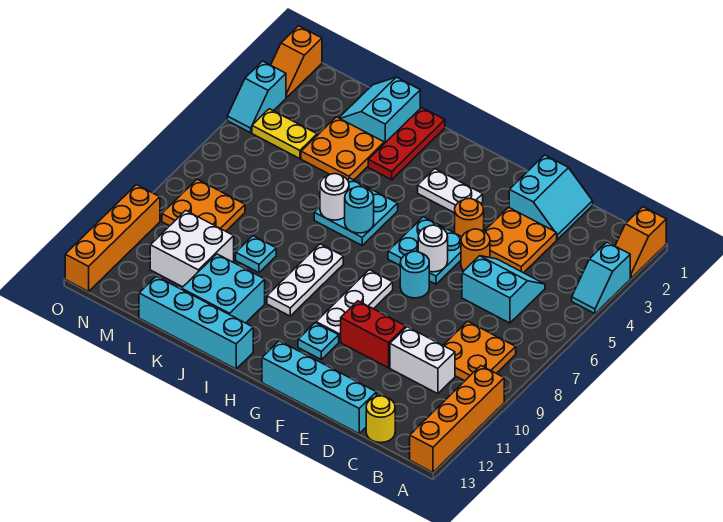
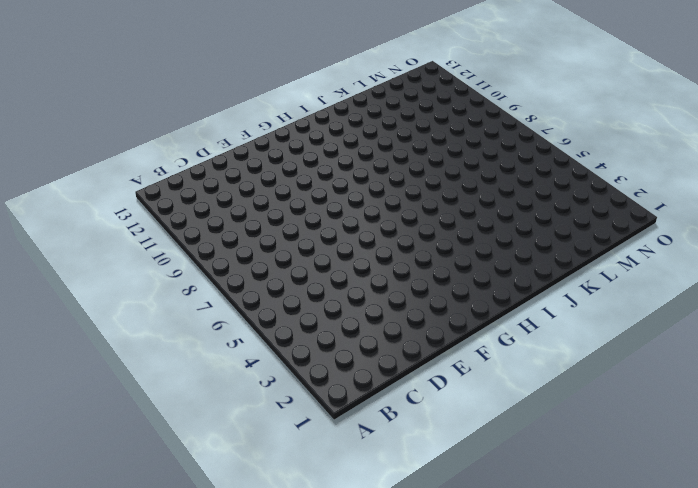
none -> orange 1x2 slope [615,207,666,278]
none -> cyan 1x2 slope [572,242,630,314]
none -> orange 1x4 brick [410,366,504,472]
none -> orange 2x2 plate [443,321,516,381]

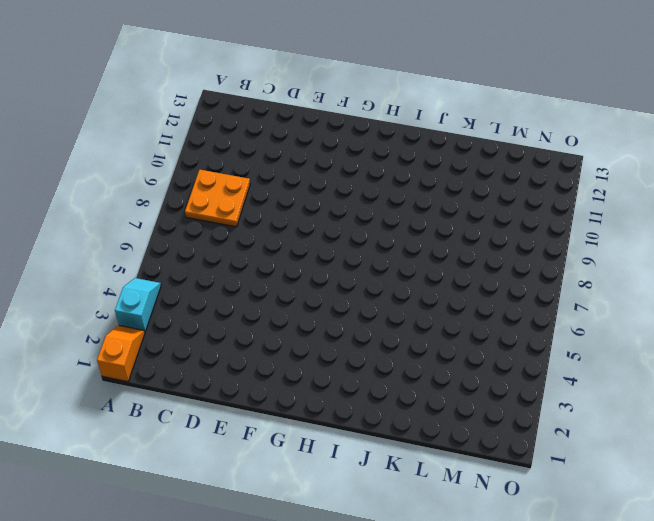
none -> orange 1x4 brick [410,366,504,472]
none -> cyan 2x2 slope [462,256,545,323]
none -> white 1x2 brick [390,327,455,394]
none -> yellow 1x1 round brick [366,396,395,443]

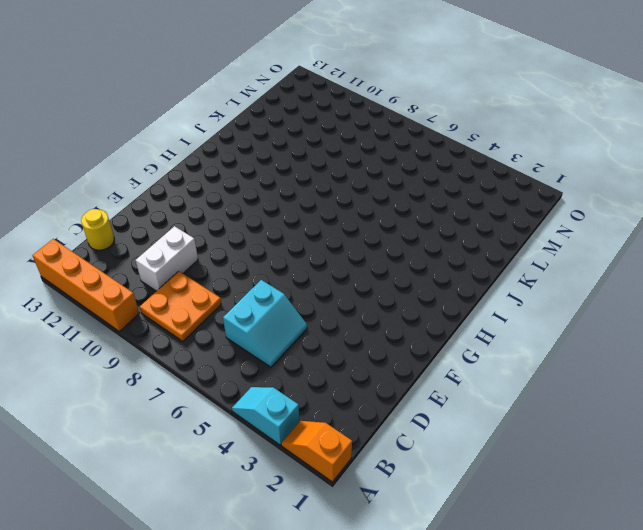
none -> cyan 2x2 slope [509,155,593,239]
none -> orange 2x2 plate [484,207,557,273]
none -> cyan 1x4 brick [262,341,376,433]
none -> orange 1x1 round brick [461,229,490,271]

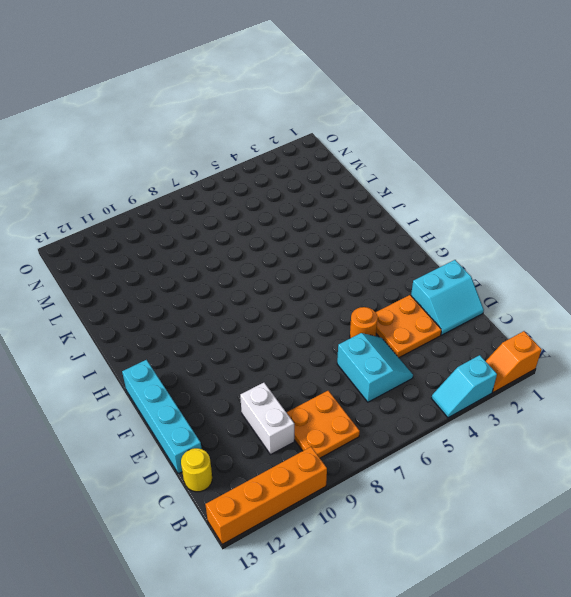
none -> red 1x2 brick [341,301,406,368]
none -> orange 1x1 round brick [455,198,484,237]
none -> cyan 2x2 plate [388,217,462,284]
none -> cyan 1x1 round brick [400,251,429,298]

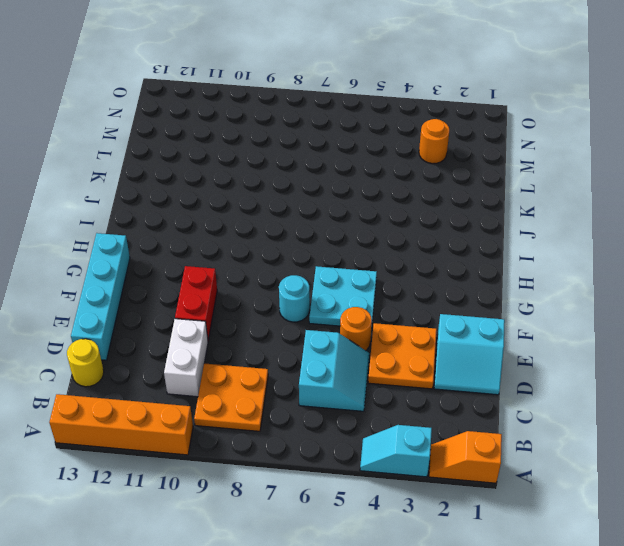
orange 1x1 round brick [419,119,449,164] -> orange 1x1 round brick moved to [455,198,484,237]
none -> white 1x2 plate [418,169,483,213]
none -> white 1x3 plate [316,270,393,342]
none -> cyan 1x1 plate [298,323,339,359]
none -> cyan 2x2 plate [314,178,398,245]

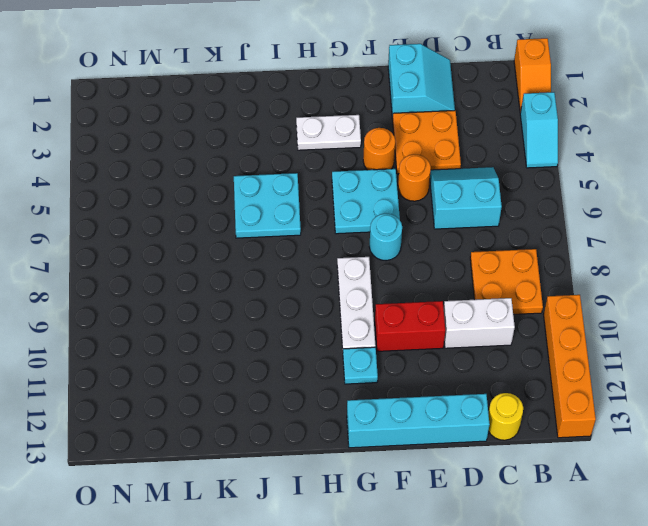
none -> white 1x3 plate [267,244,343,316]
none -> cyan 1x4 brick [139,276,253,369]
none -> red 1x3 plate [368,108,445,180]
none -> cyan 2x2 brick [182,254,265,323]

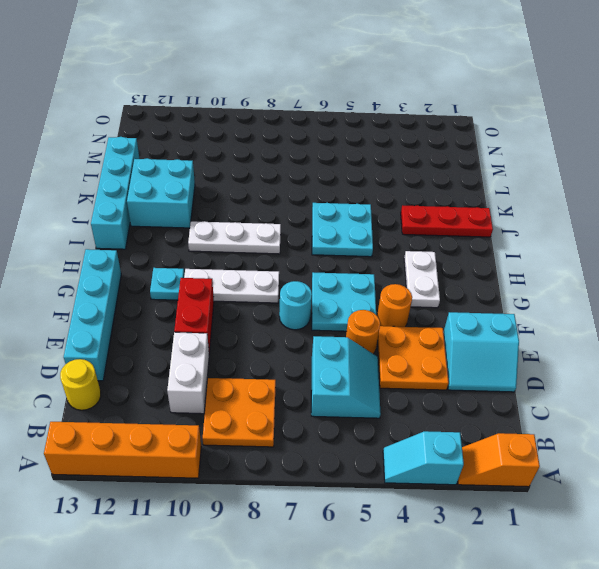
none -> cyan 2x2 slope [339,77,420,144]
none -> orange 2x2 plate [301,117,384,180]
none -> cyan 1x1 plate [236,236,276,273]
none -> white 2x2 brick [150,210,234,287]

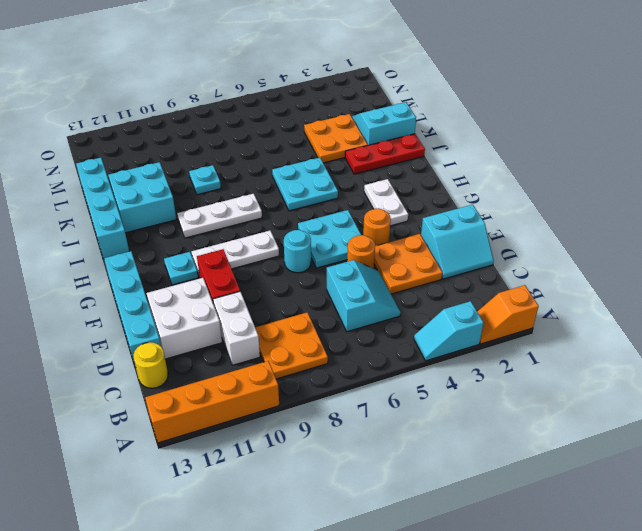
white 2x2 brick [147,278,222,359] -> white 2x2 brick moved to [150,210,234,287]
none -> yellow 1x2 plate [252,109,317,159]
none -> orange 2x2 plate [162,179,245,231]
none -> orange 1x2 slope [271,26,322,97]
none -> cyan 1x2 slope [227,61,286,133]

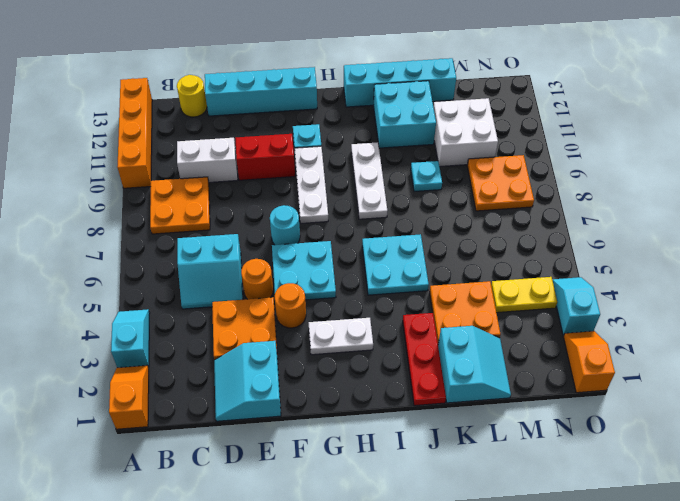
none -> orange 1x4 brick [65,185,160,292]
none -> white 1x1 round brick [418,225,448,272]
none -> cyan 1x1 round brick [345,187,374,233]
none -> white 1x1 round brick [320,174,349,220]

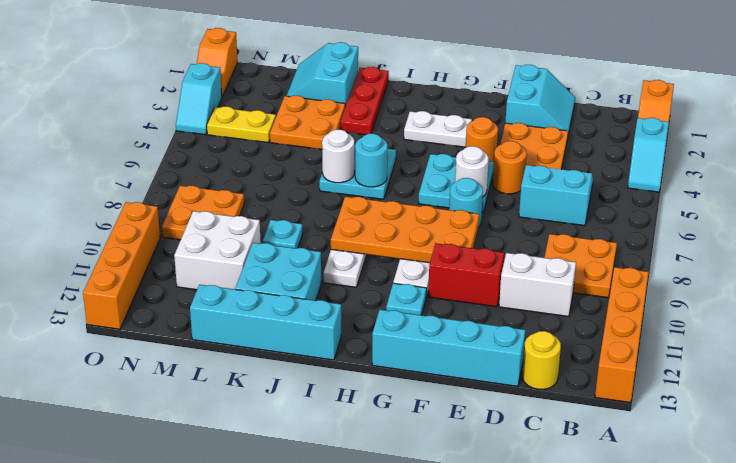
orange 2x4 plate [331,197,479,263] -> none

